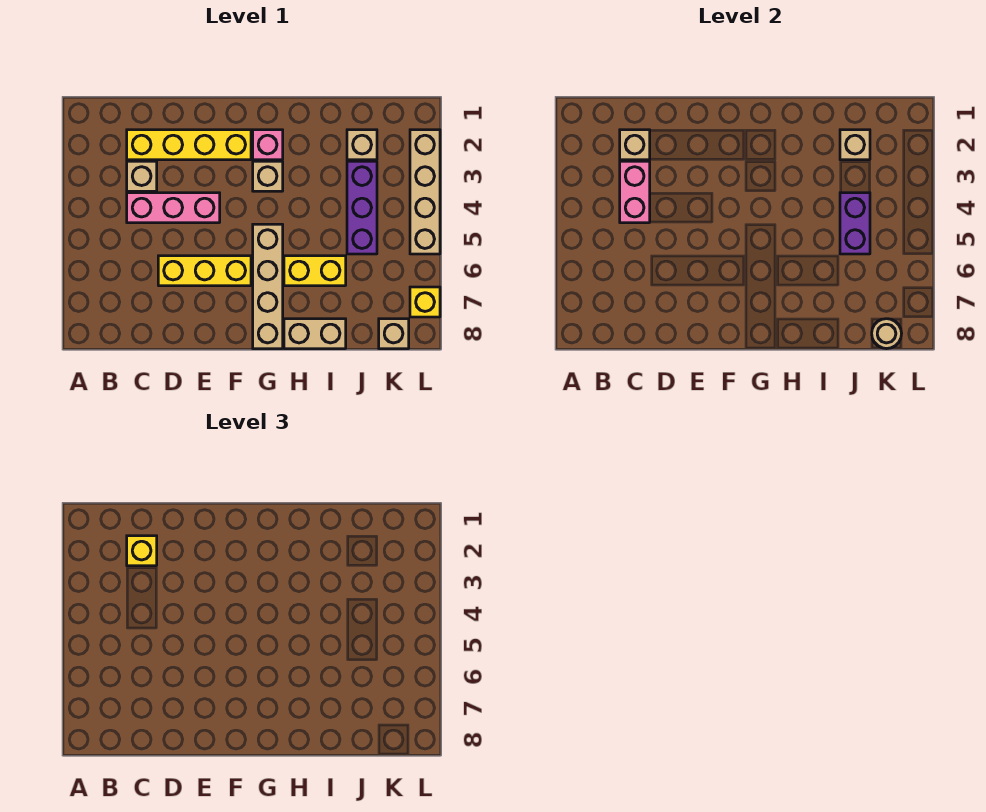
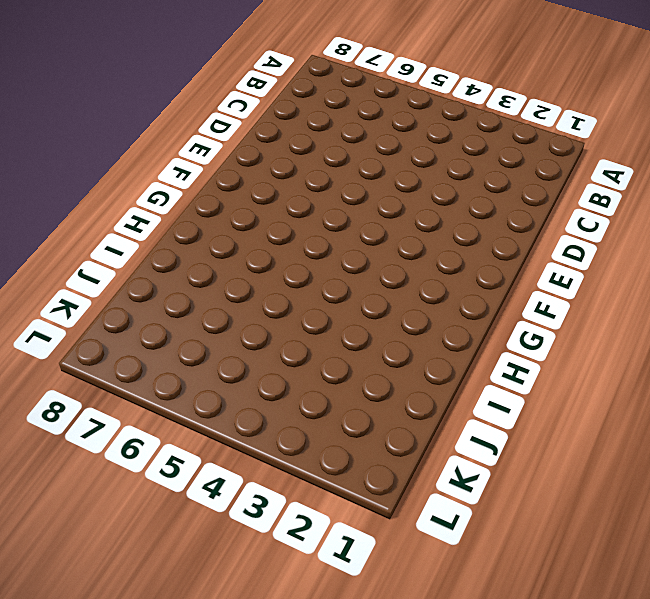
none -> yellow 1x4 brick [127,130,251,160]
none -> tan 1x1 brick [127,161,157,191]
none -> pink 1x3 brick [127,193,220,223]

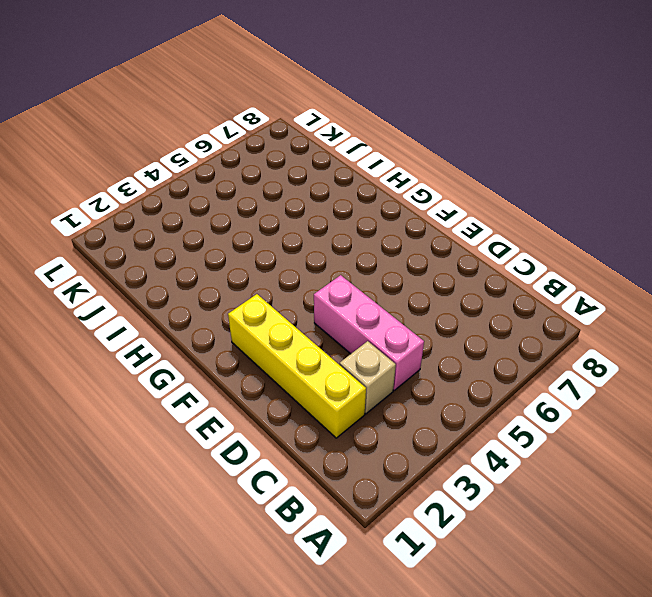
none -> yellow 1x3 brick [158,256,251,286]
none -> pink 1x1 brick [253,130,283,160]
none -> tan 1x1 brick [253,161,283,191]

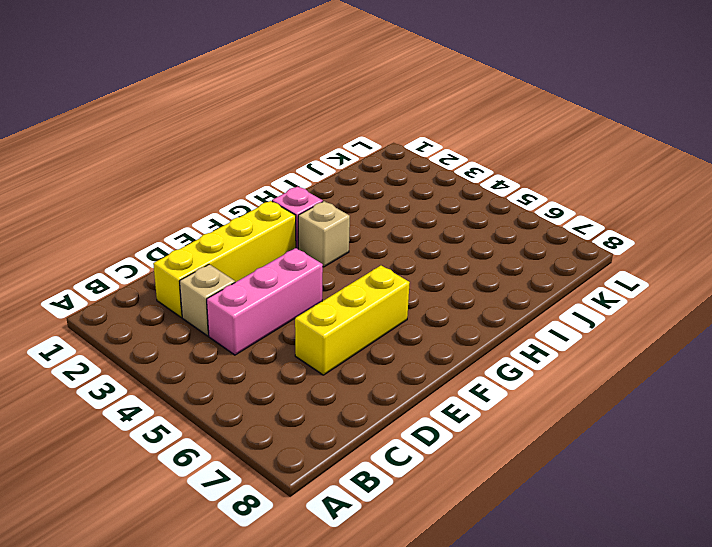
none -> tan 1x4 brick [253,224,283,349]
none -> yellow 1x2 brick [284,256,346,286]
none -> tan 1x2 brick [284,319,346,349]

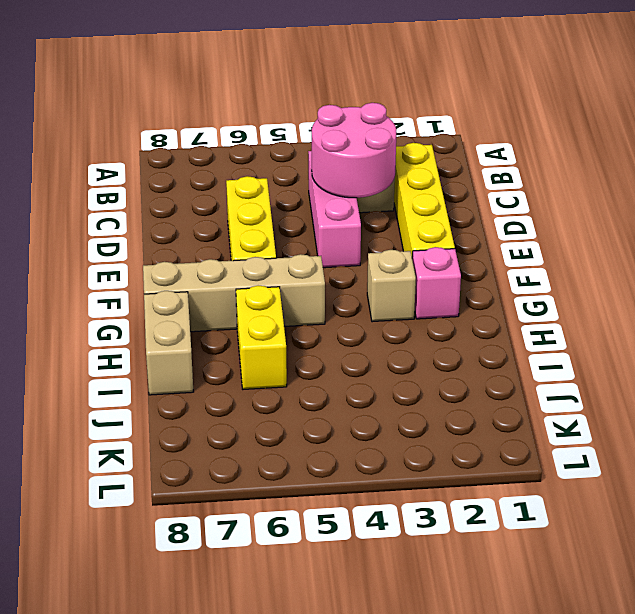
pink 2x2 round brick [312,103,396,198] -> pink 1x2 brick [620,161,650,223]
none -> tan 1x1 brick [347,130,377,160]
none -> purple 1x3 brick [347,161,377,254]
none -> tan 1x1 brick [379,319,409,349]

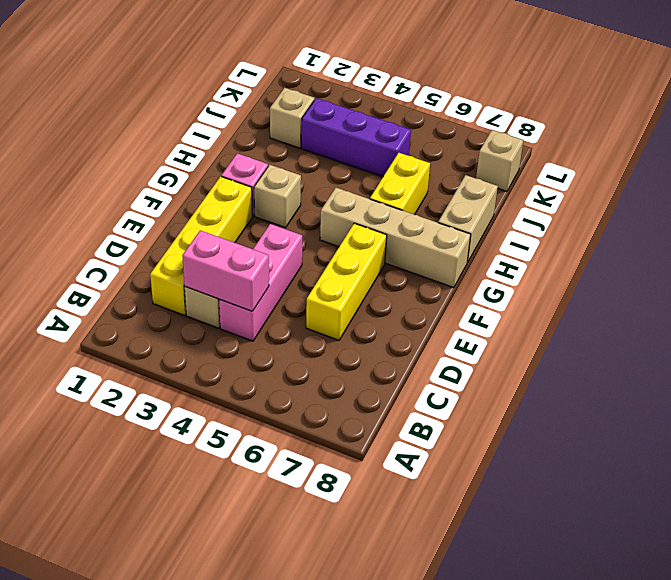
none -> tan 1x4 brick [410,130,440,254]
none -> yellow 1x1 brick [410,287,440,317]
none -> tan 1x1 brick [620,130,650,160]

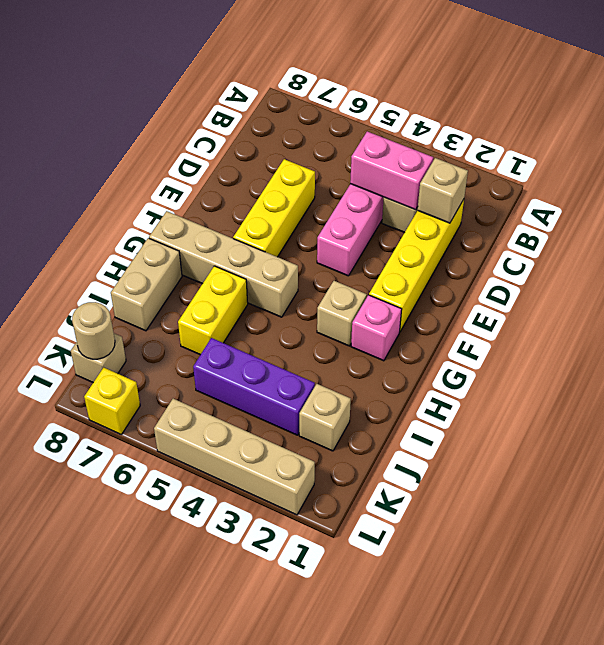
none -> tan 1x1 brick [840,130,870,160]
none -> purple 1x2 brick [840,193,870,254]
none -> yellow 1x1 brick [127,536,157,566]

